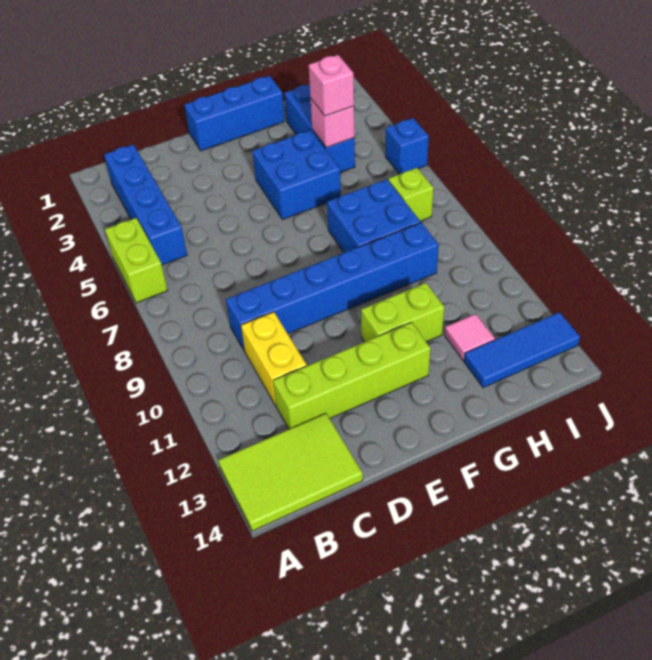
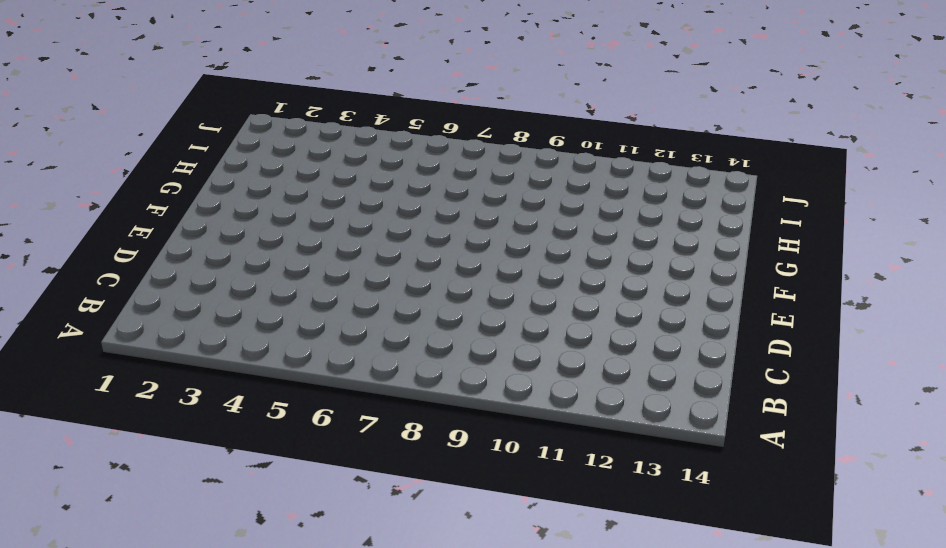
none -> lime 1x2 brick [105,218,168,303]
none -> lime 2x3 tile [218,413,363,531]
none -> blue 1x4 brick [104,144,187,265]

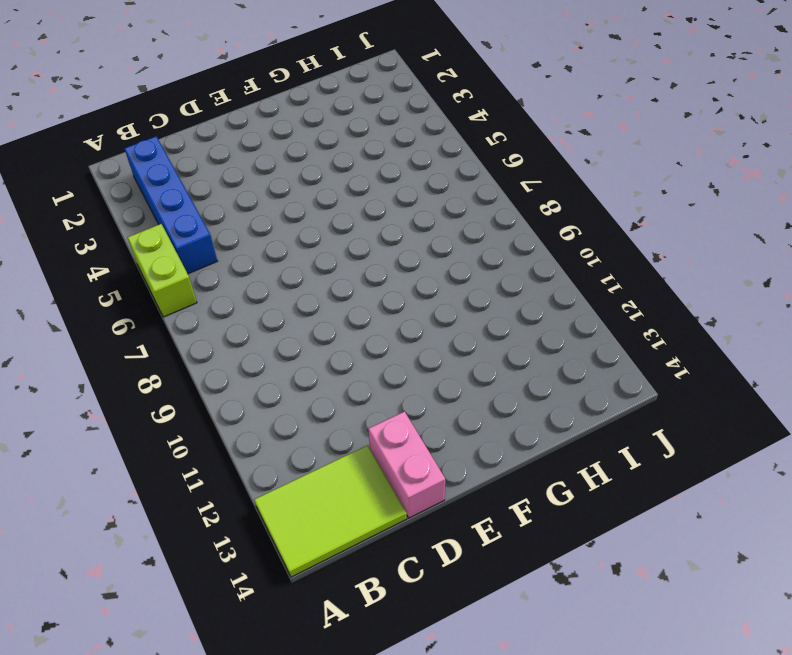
pink 1x2 brick [368,411,445,518] -> none
none -> blue 1x6 brick [226,223,439,351]
none -> yellow 1x2 brick [241,312,307,406]
none -> lime 1x4 brick [273,322,430,429]

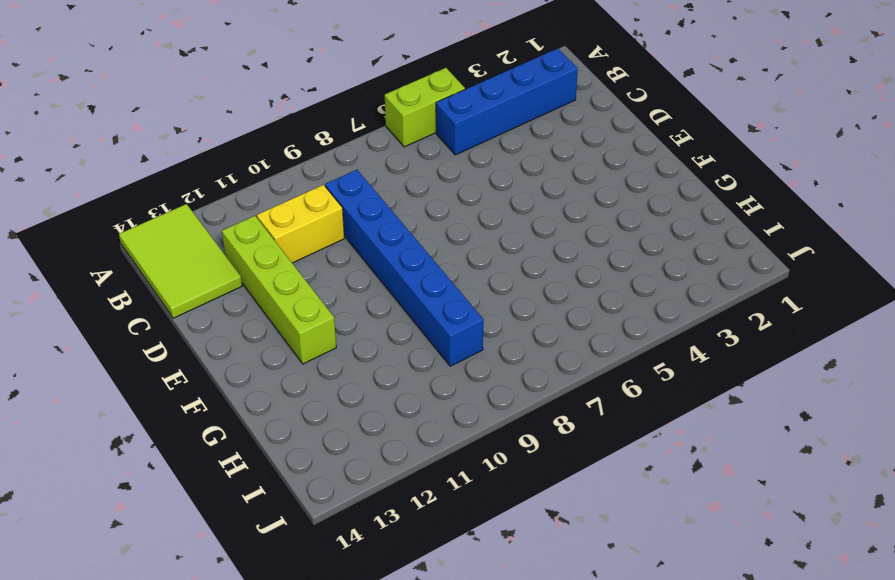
none -> blue 1x3 brick [184,76,285,151]
none -> blue 2x2 brick [252,130,341,220]
none -> lime 1x2 brick [361,283,444,342]

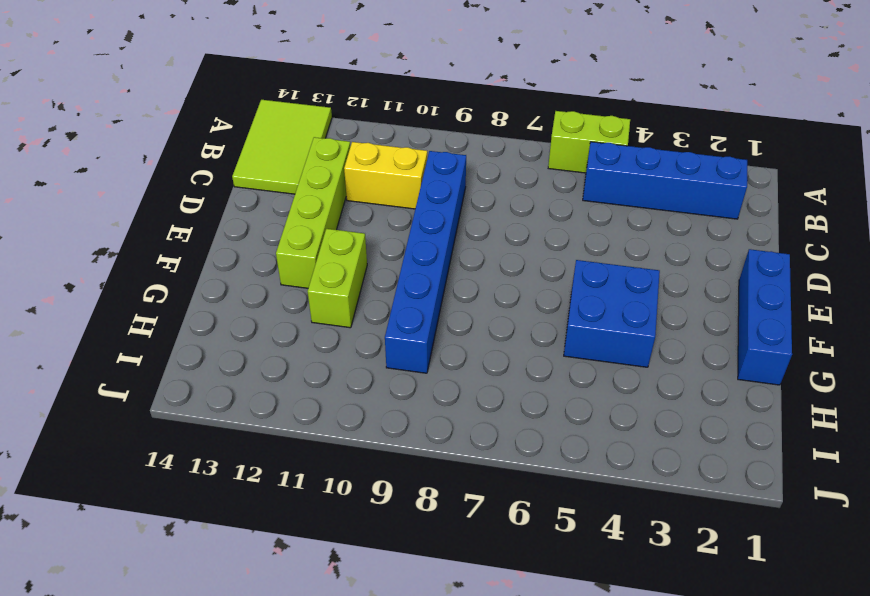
none -> blue 2x2 brick [327,179,421,253]
none -> blue 1x3 brick [284,84,355,172]
none -> pink 1x1 tile [445,314,495,360]

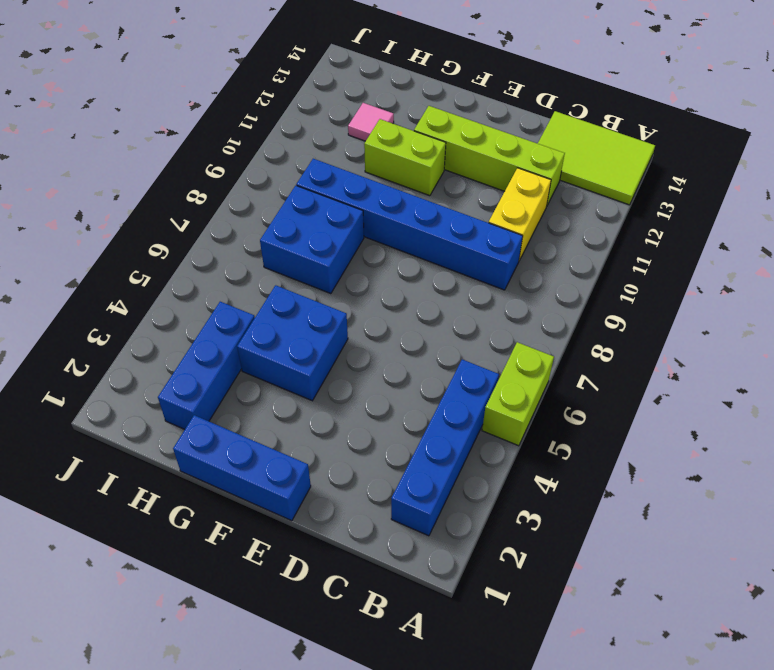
none -> blue 1x3 tile [464,312,580,388]
none -> lime 1x1 brick [389,168,434,221]
none -> blue 1x1 brick [385,118,429,174]

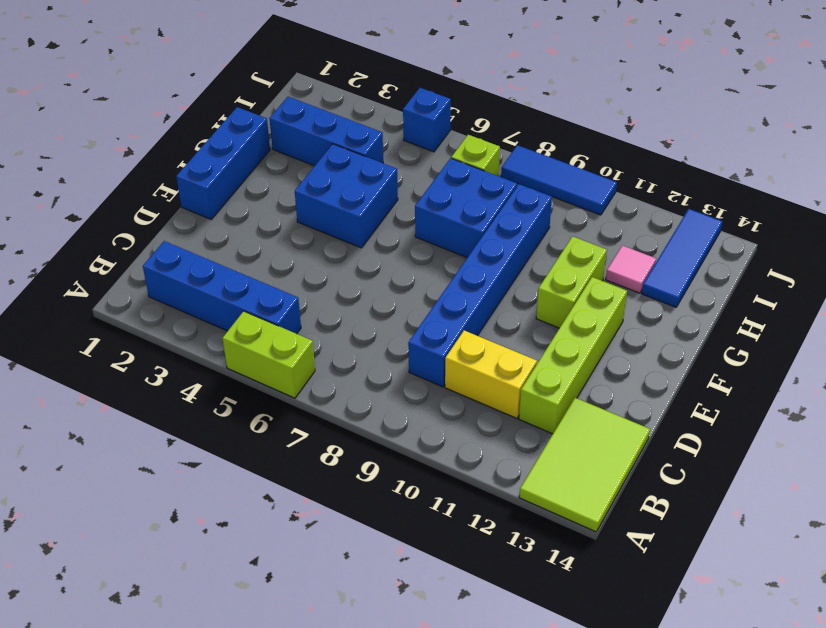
blue 1x3 tile [501,145,617,215] -> none
none -> pink 1x1 brick [311,99,354,148]
none -> pink 1x1 brick [309,55,354,116]

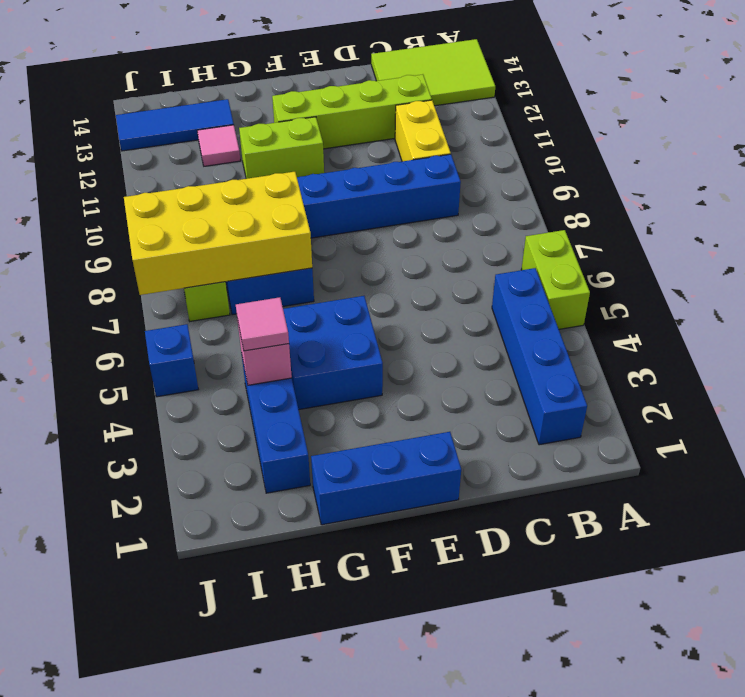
yellow 2x4 brick [124,172,312,295] -> none
pink 1x1 tile [236,297,289,351] -> pink 1x1 brick [309,55,354,116]

